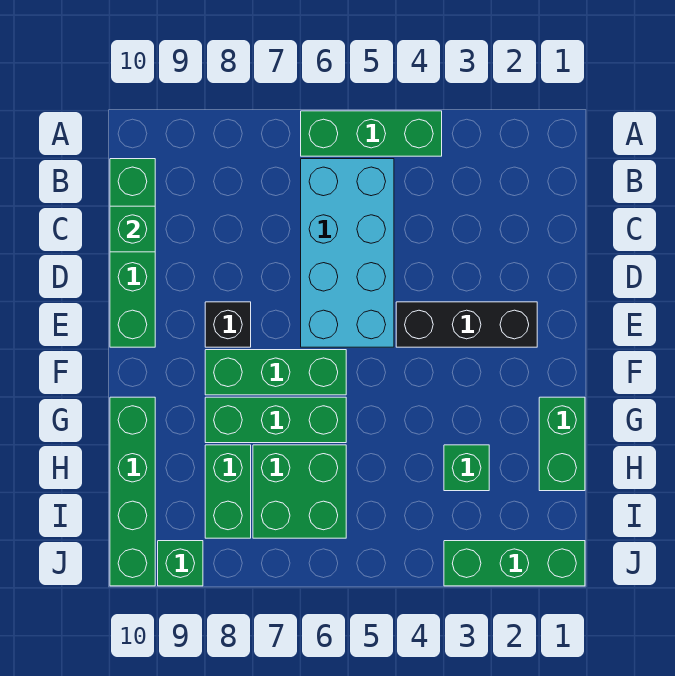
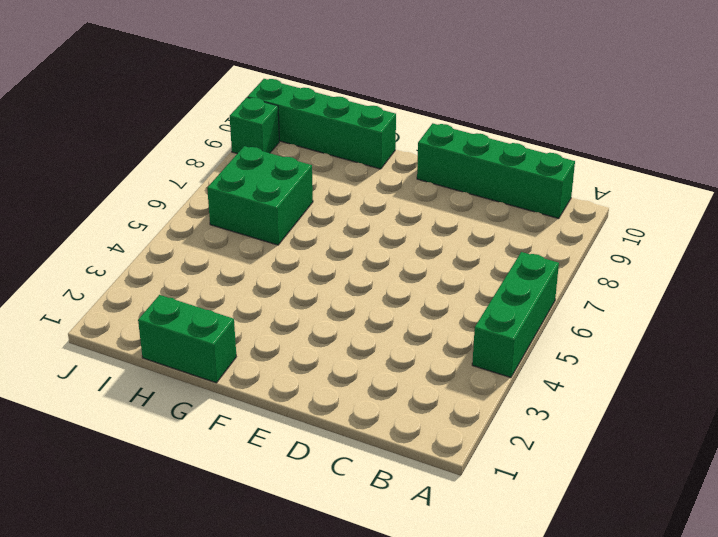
none -> cyan 2x4 brick [301,159,394,347]
none -> black 1x3 brick [396,302,537,347]
none -> black 1x1 brick [205,302,251,347]

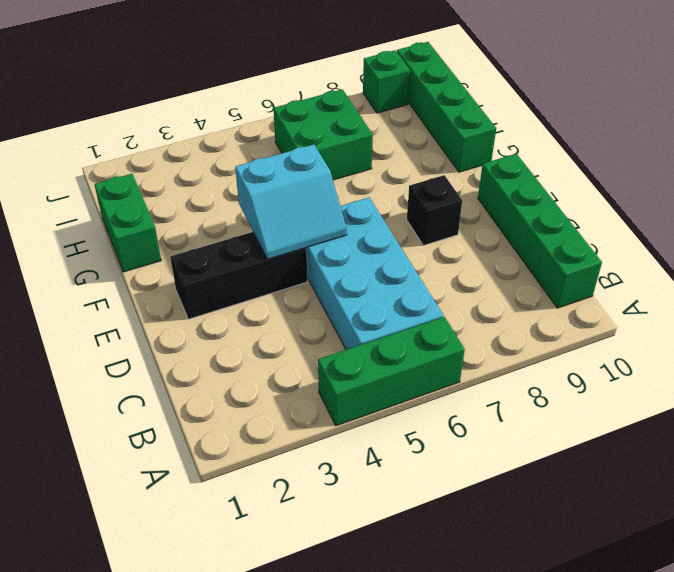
cyan 2x2 slope [235,145,347,259] -> none
none -> green 1x3 brick [205,350,346,395]
none -> green 1x3 brick [205,397,346,443]
none -> green 1x1 brick [444,445,489,491]

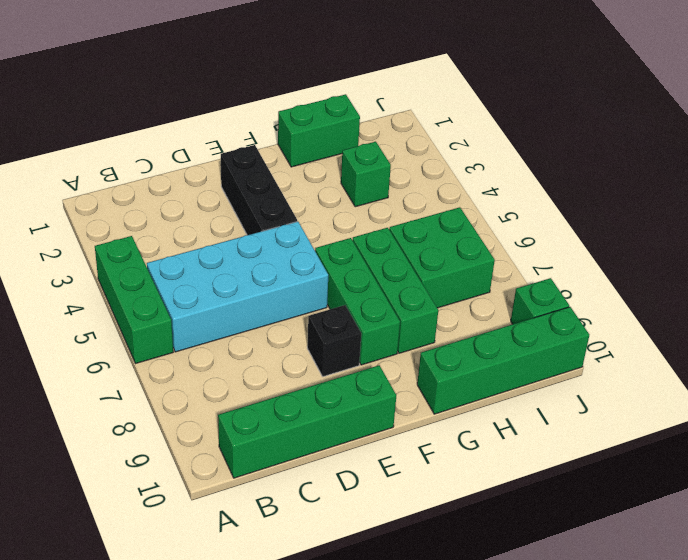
none -> green 1x2 brick [205,445,251,538]
none -> green 1x3 brick [444,541,585,586]
none -> green 1x1 brick [110,206,155,252]

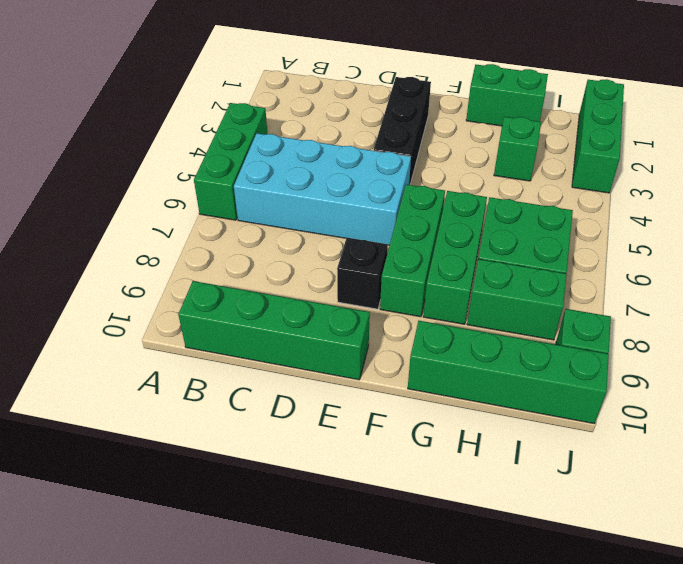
none -> green 1x1 brick [110,206,155,252]

